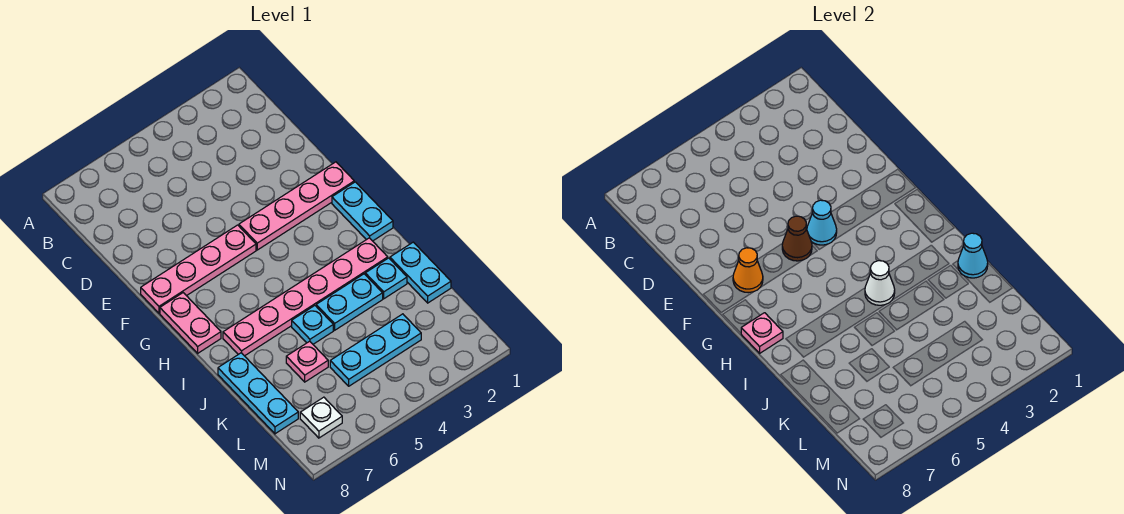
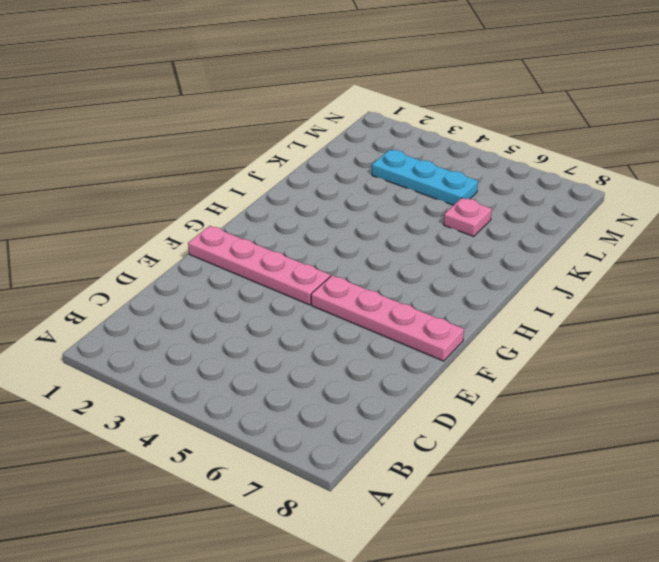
none -> cyan 1x2 plate [332,182,393,241]
none -> pink 1x2 plate [160,293,221,353]
none -> pink 1x6 plate [223,238,388,356]

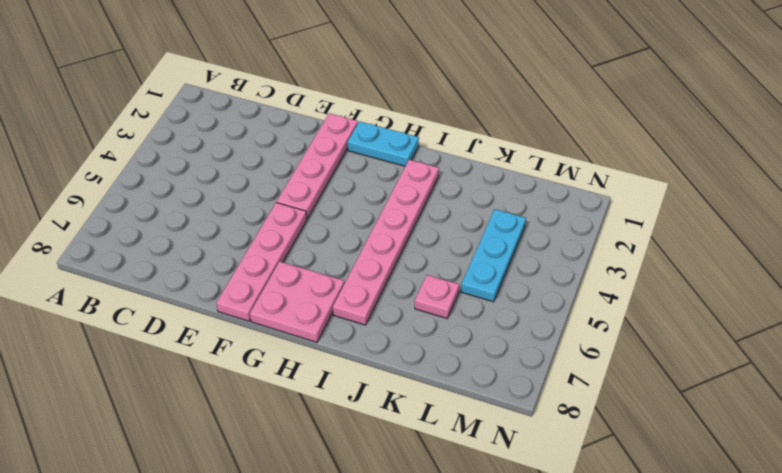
pink 2x2 plate [250,261,344,342] -> pink 1x2 plate [160,293,221,353]
none -> cyan 1x2 plate [390,242,451,303]
none -> cyan 1x1 plate [365,258,407,299]
none -> cyan 1x2 plate [316,274,383,330]

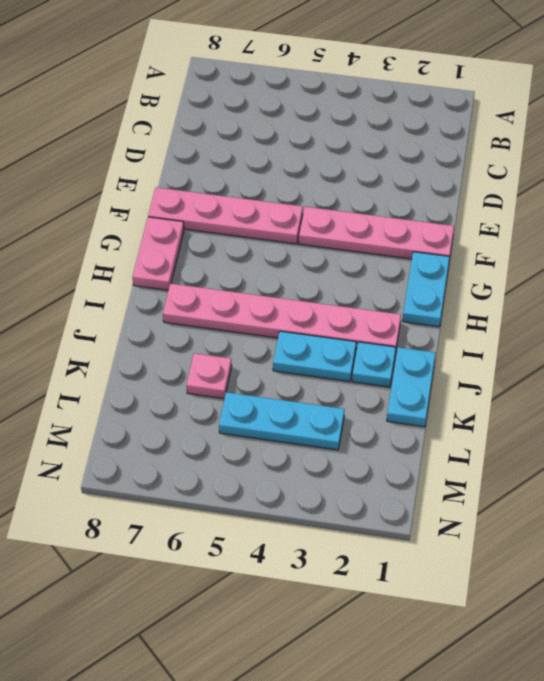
none -> cyan 1x1 plate [292,306,333,344]
none -> cyan 1x3 plate [218,353,298,434]
none -> white 1x1 plate [300,397,342,438]

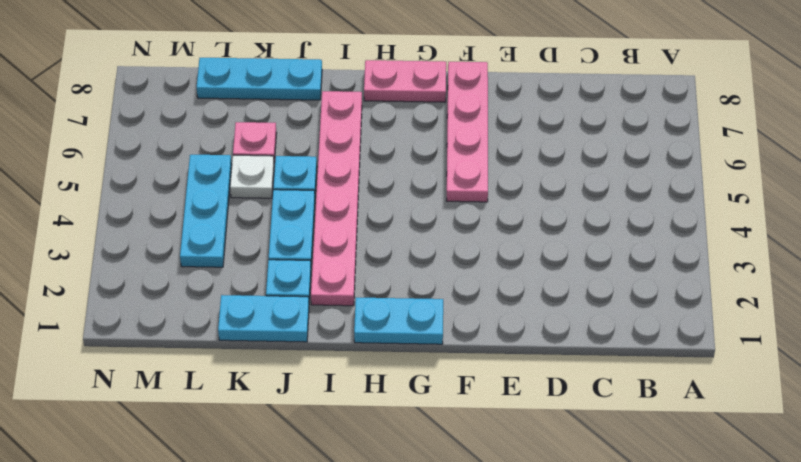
white 1x1 plate [230,155,274,198] -> white 1x1 plate moved to [300,397,342,438]
none -> pink 1x4 plate [239,162,354,250]
none -> cyan 1x1 cone [807,200,837,245]
none -> brown 1x1 cone [782,216,812,261]

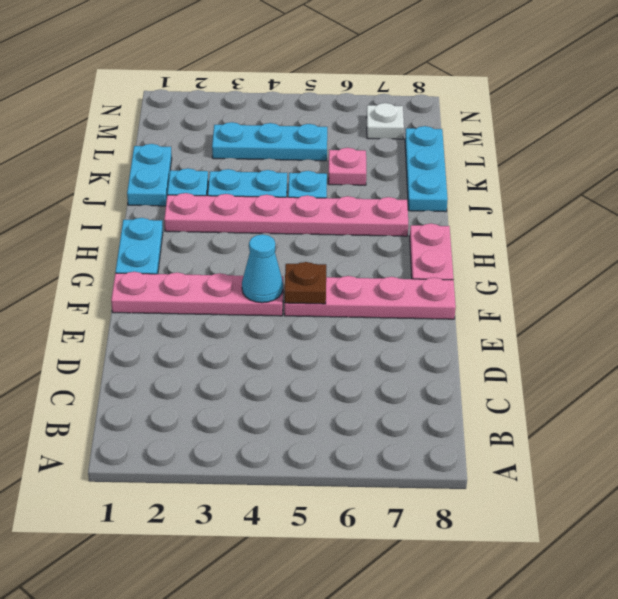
brown 1x1 plate [284,262,326,304] -> brown 1x1 cone [782,216,812,261]
none -> orange 1x1 cone [733,248,763,293]
none -> pink 1x1 plate [741,313,783,353]
none -> white 1x1 cone [865,261,895,305]

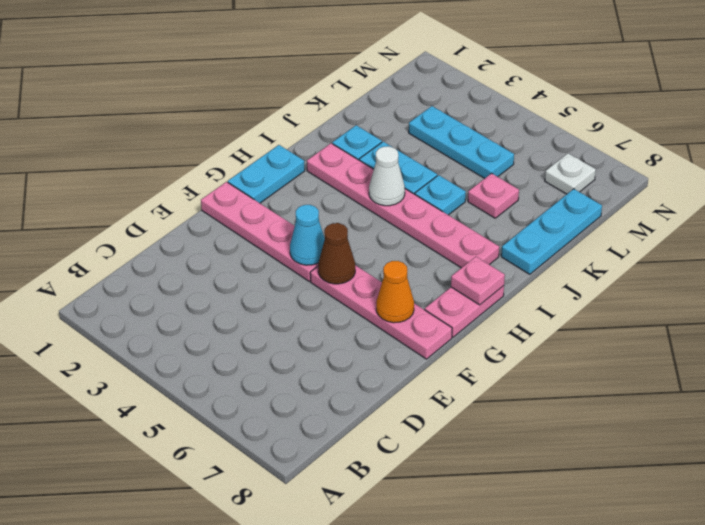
none -> cyan 1x2 plate [390,242,451,303]
none -> cyan 1x1 cone [958,233,988,278]

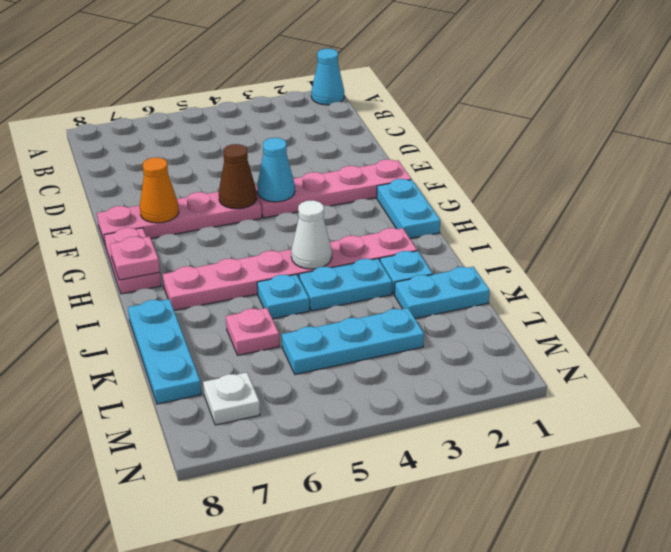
cyan 1x1 cone [311,49,344,105] -> cyan 1x1 cone moved to [958,233,988,278]
cyan 1x2 plate [394,267,490,319] -> cyan 1x2 plate turned to [390,242,451,303]

